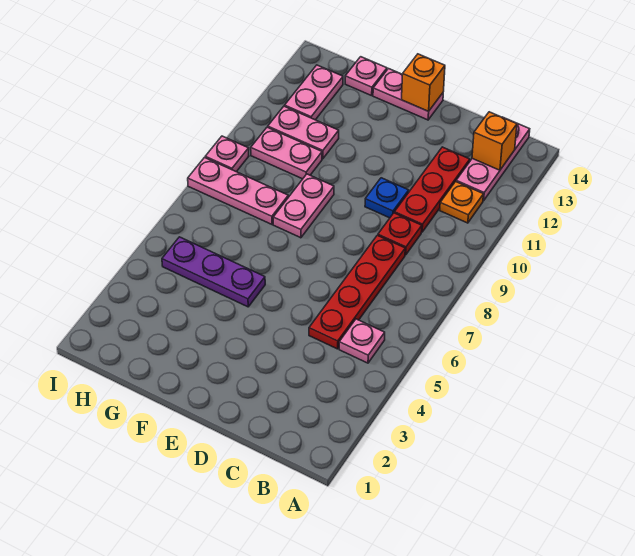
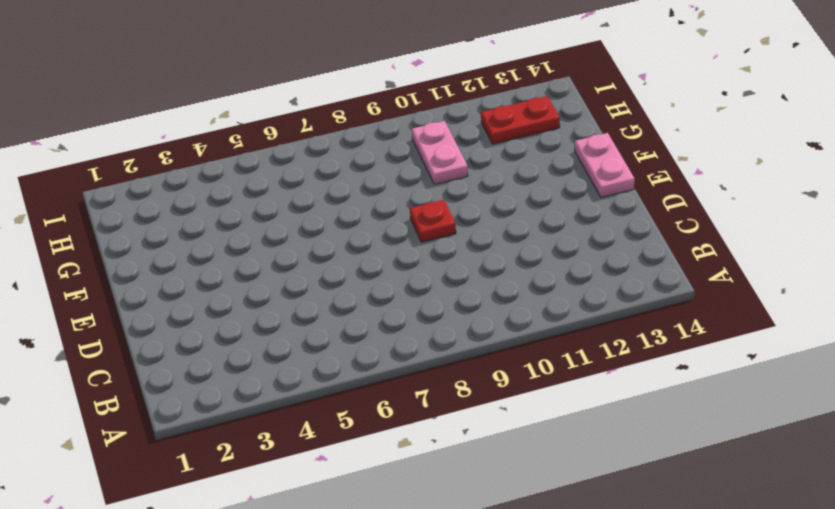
red 1x1 plate [410,200,456,242] -> red 1x1 plate moved to [378,213,422,255]
red 1x2 plate [481,96,560,144] -> pink 1x2 plate [285,65,343,120]
none -> pink 1x1 plate [339,319,385,363]
none -> orange 1x1 plate [440,182,483,223]
none -> pink 1x3 plate [456,117,530,201]

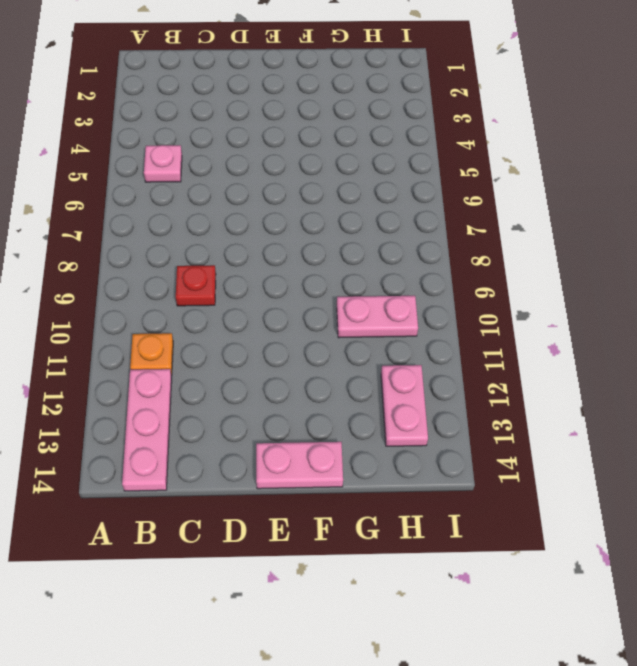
none -> red 1x4 plate [309,235,405,349]
none -> red 1x3 plate [395,147,470,232]
none -> blue 1x1 plate [365,178,409,218]

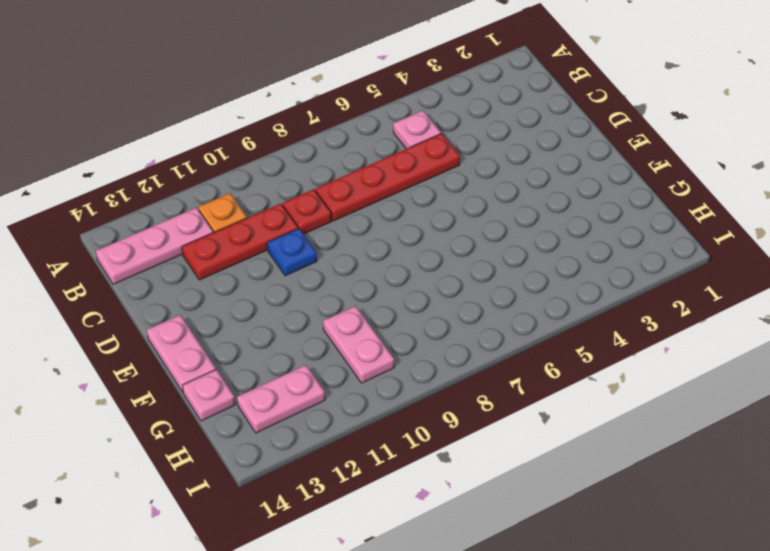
none -> purple 1x3 plate [162,237,265,307]
none -> pink 1x2 plate [273,174,334,238]
none -> pink 1x3 plate [188,158,288,224]

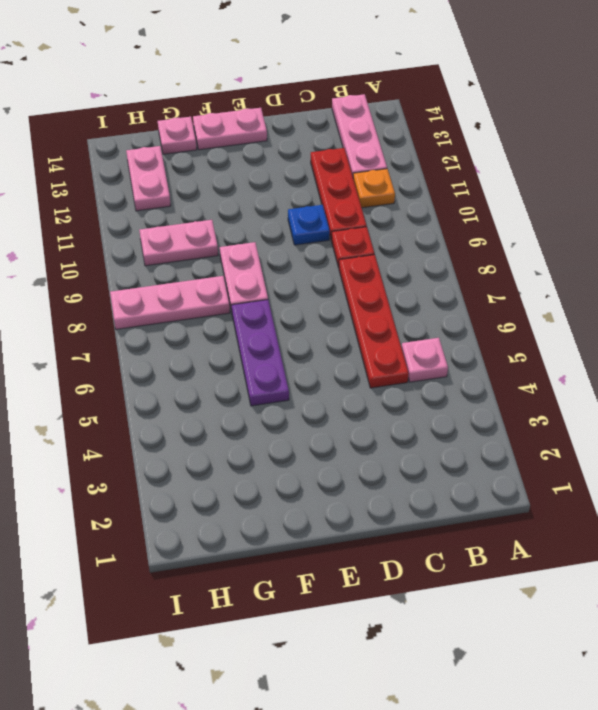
purple 1x3 plate [232,300,289,406] -> purple 1x3 plate turned to [162,237,265,307]
none -> pink 1x2 plate [268,106,339,159]
none -> pink 1x1 plate [205,136,249,172]
none -> orange 1x1 brick [472,112,517,170]

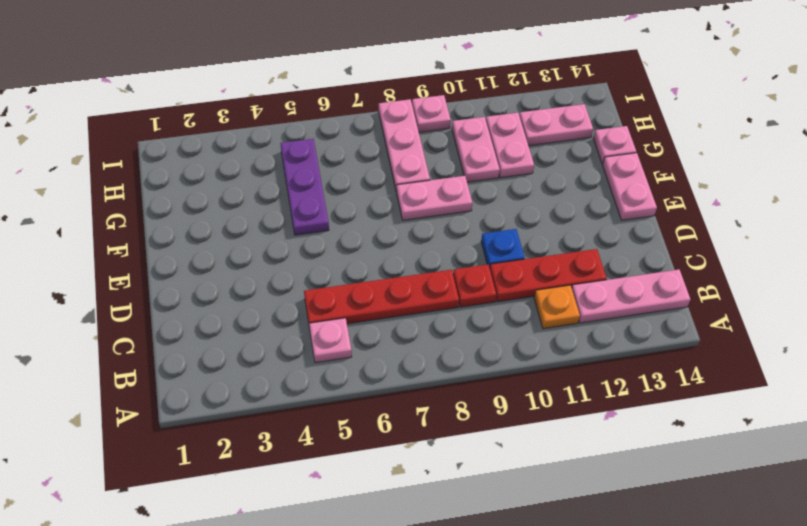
none -> orange 1x1 brick [472,112,517,170]
none -> orange 1x1 brick [402,54,445,111]

